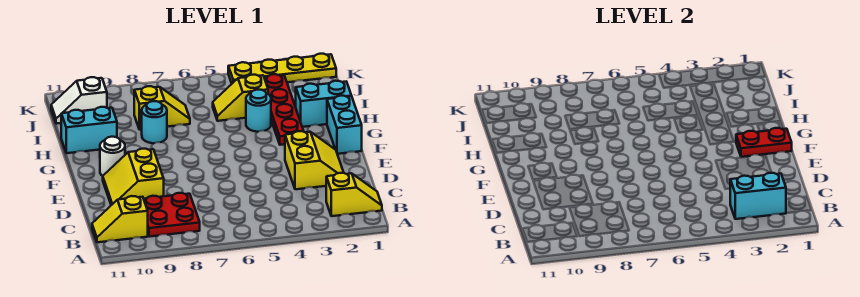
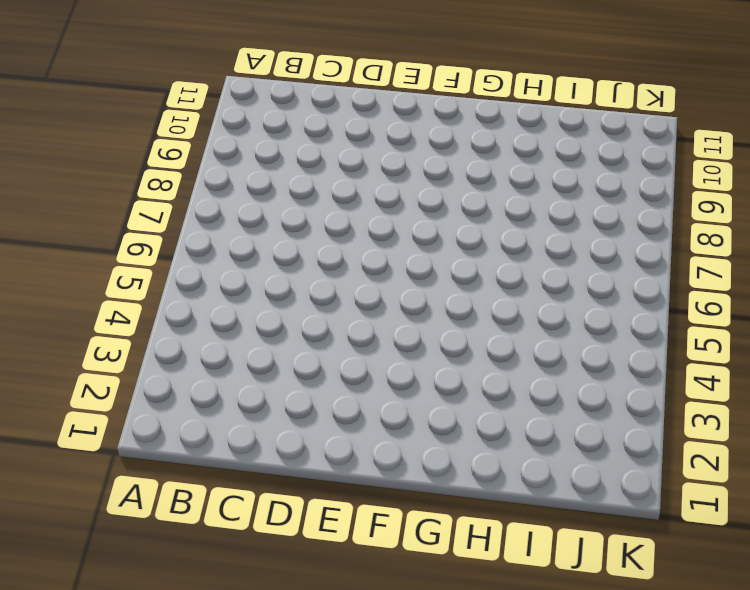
none -> yellow 1x2 slope [326,173,382,216]
none -> red 2x2 plate [144,193,200,237]
none -> yellow 1x2 slope [92,196,148,242]

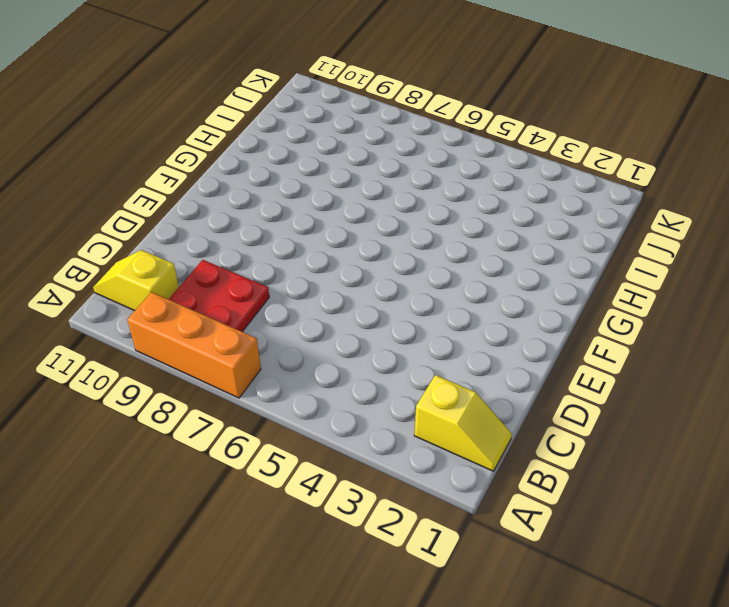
orange 1x3 brick [127,292,261,398] -> none
none -> yellow 2x2 slope [285,131,344,189]
none -> yellow 2x2 slope [103,149,164,205]
none -> cyan 1x2 brick [327,96,362,154]

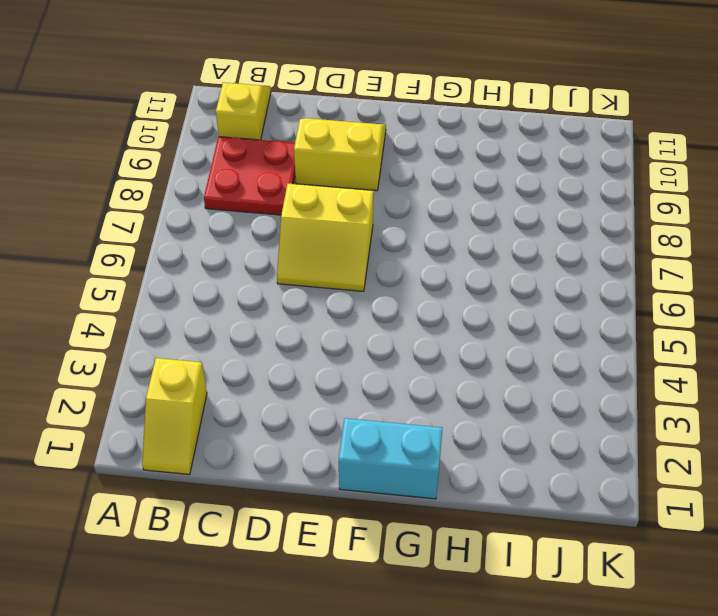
yellow 2x2 slope [277,184,373,291] -> yellow 2x2 slope moved to [285,131,344,189]
none -> white 1x1 round brick [100,137,125,176]
none -> red 1x4 plate [264,74,304,145]
none -> cyan 1x2 brick [296,81,351,127]

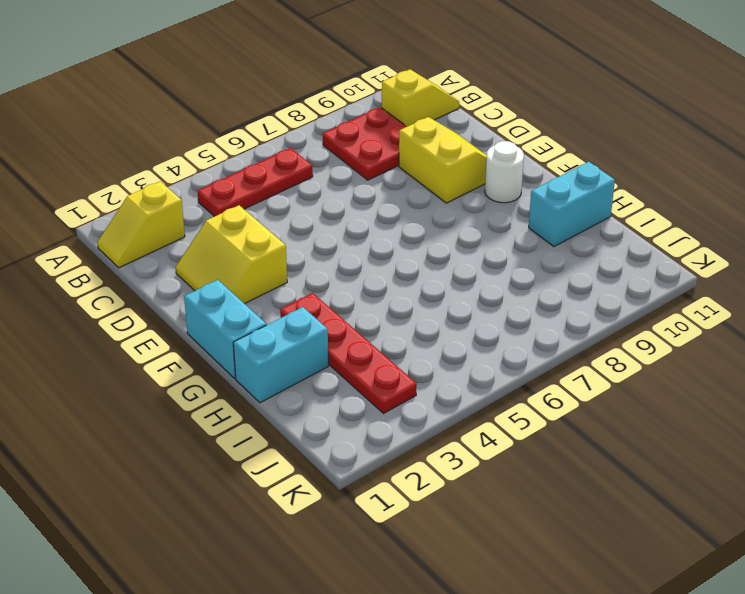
red 1x3 plate [197,148,313,217] -> none
none -> cyan 1x1 round brick [246,90,271,132]
none -> cyan 1x1 round brick [142,101,167,143]
none -> yellow 1x2 slope [213,75,268,121]

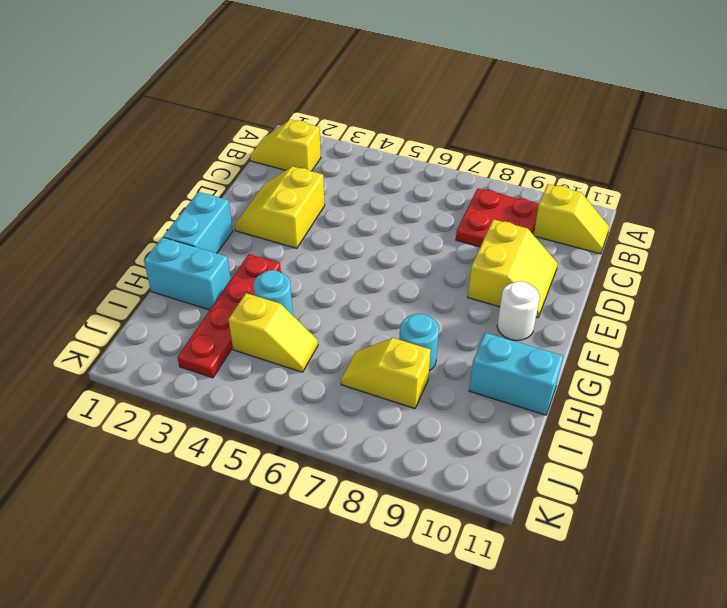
none -> white 1x2 slope [51,77,107,124]
none -> yellow 1x4 plate [228,54,336,83]
none -> cyan 1x2 brick [730,173,786,219]

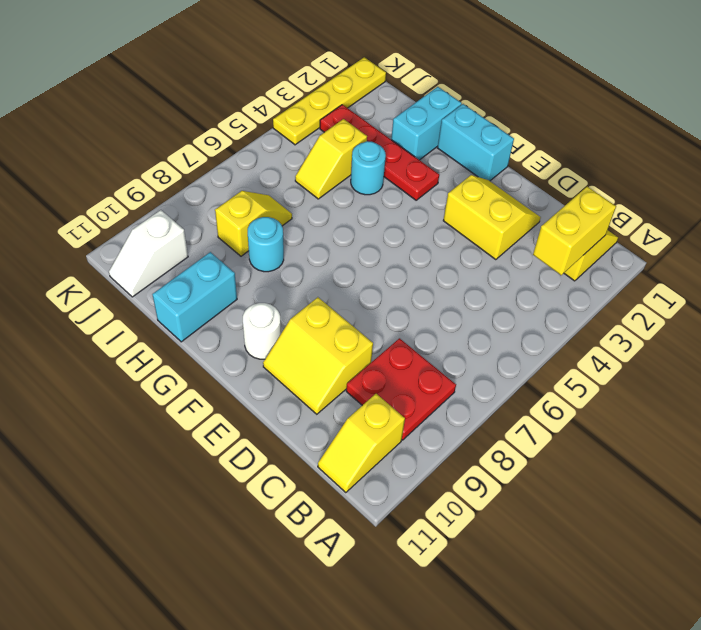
yellow 1x2 brick [533,187,616,275] -> cyan 1x2 brick [730,173,786,219]
none -> red 1x2 plate [736,128,792,157]

